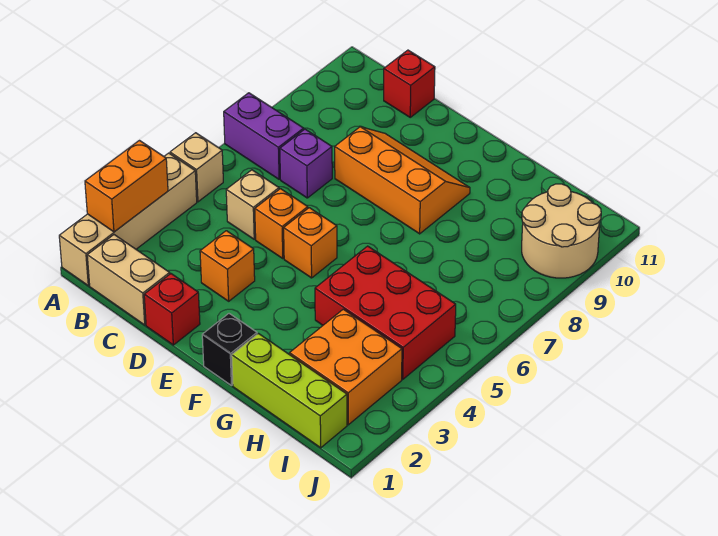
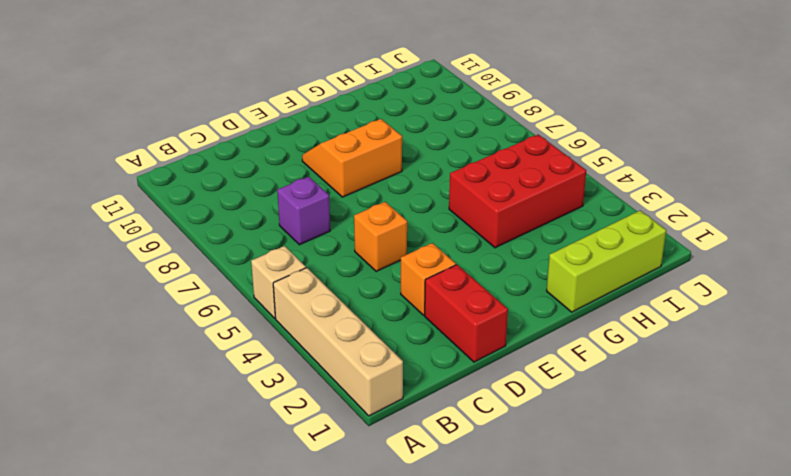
red 1x2 brick [425,265,508,362] -> red 1x1 brick [144,274,200,345]
orange 2x2 slope [302,119,402,197] -> orange 2x3 slope [335,127,470,234]
none -> purple 1x2 brick [224,93,304,179]
none -> tan 1x2 brick [87,235,170,325]
none -> tan 1x1 brick [226,170,279,239]

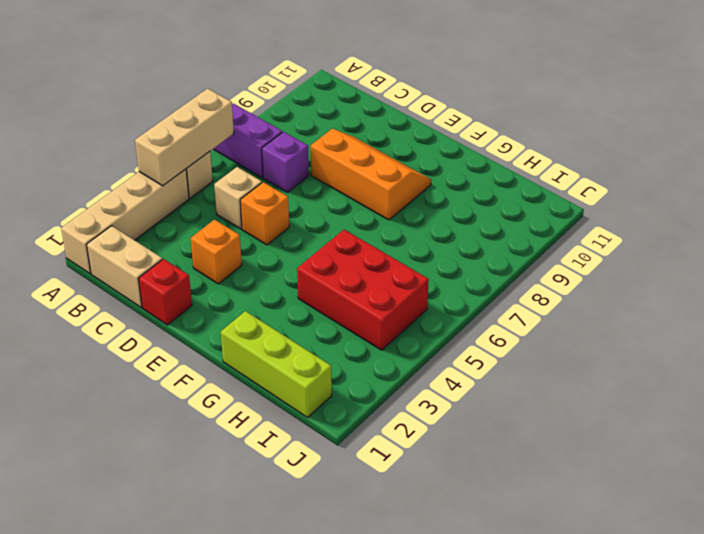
tan 1x3 brick [135,88,234,186] -> none
none -> red 1x1 brick [384,50,435,117]
none -> orange 1x1 brick [284,208,337,278]
none -> black 1x1 brick [202,314,257,385]

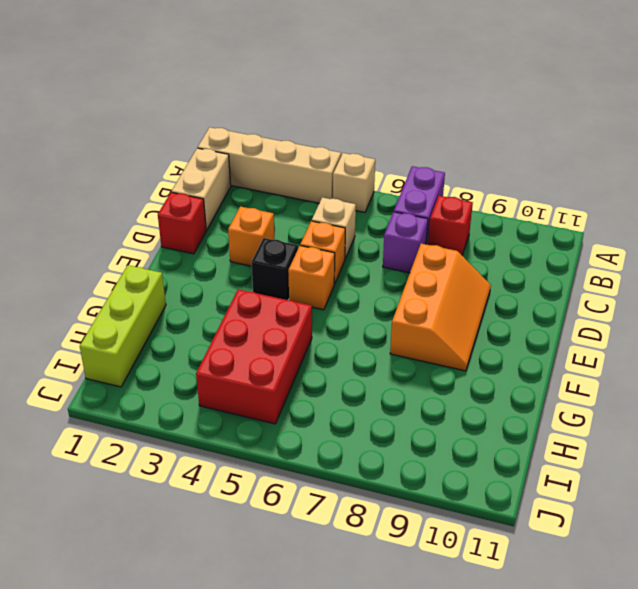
red 1x1 brick [428,196,473,255] -> red 1x1 brick moved to [384,50,435,117]
black 1x1 brick [251,238,298,300] -> black 1x1 brick moved to [202,314,257,385]
none -> orange 2x2 brick [289,309,402,425]
none -> tan 2x2 round brick [522,184,601,278]
none -> orange 1x2 brick [85,141,168,232]

